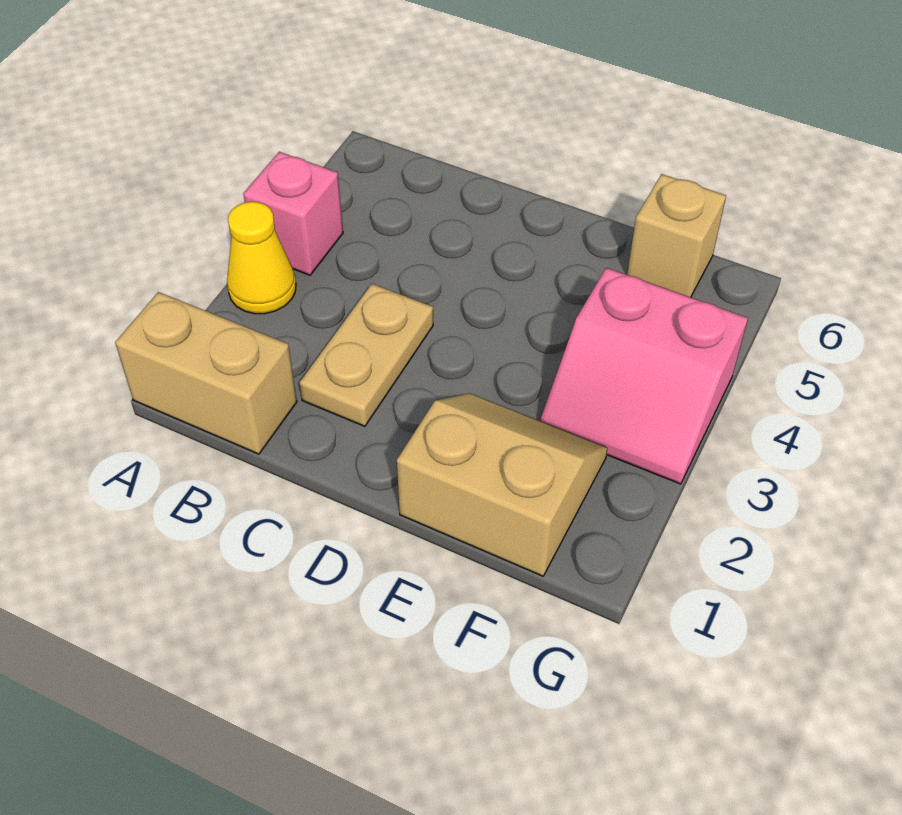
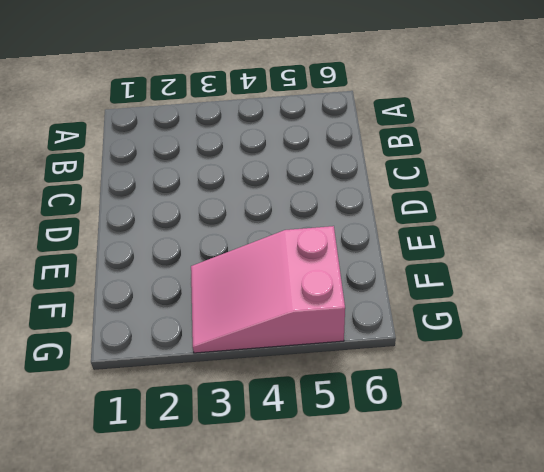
pink 2x3 slope [191,226,345,353] -> pink 2x2 slope [541,268,748,484]
none -> tan 1x2 brick [115,292,297,454]
none -> yellow 1x1 cone [227,202,296,314]

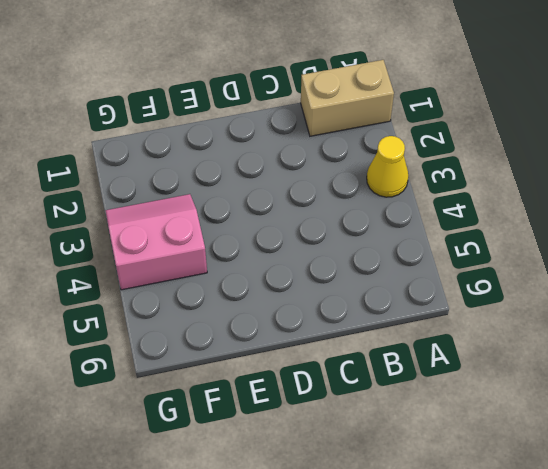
none -> pink 1x1 brick [243,152,343,275]
none -> tan 1x2 plate [300,284,433,426]

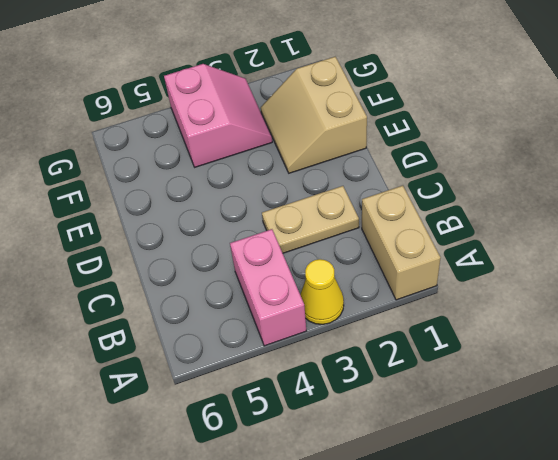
pink 1x2 brick [230,229,306,346] -> pink 1x1 brick [243,152,343,275]
none -> tan 1x1 brick [627,174,726,297]

